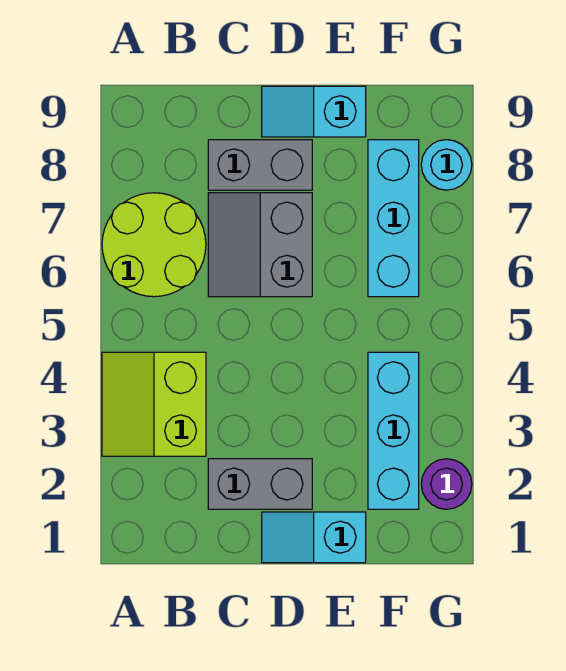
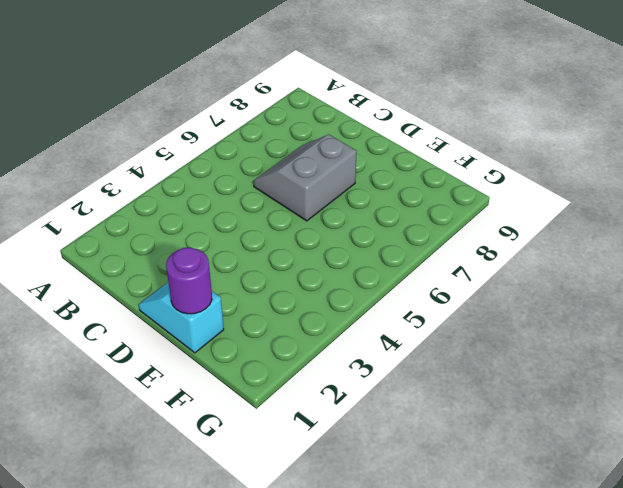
purple 1x1 round brick [166,247,212,314] -> purple 1x1 round brick moved to [421,459,472,509]
none -> lime 2x2 slope [102,352,206,456]
none -> lime 2x2 round brick [102,193,206,297]

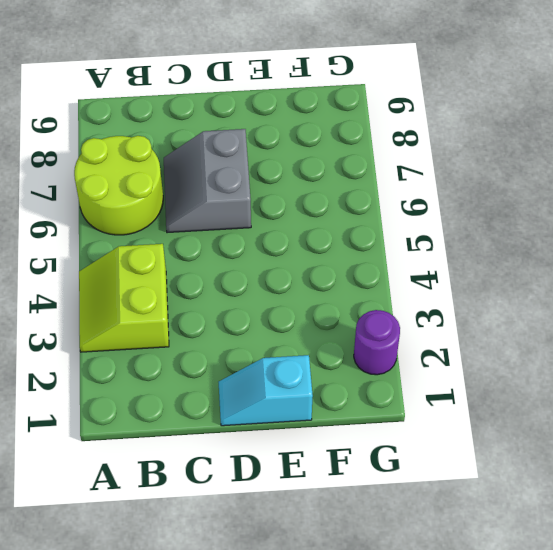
none -> grey 1x2 brick [208,459,312,509]
none -> grey 1x2 brick [208,140,312,190]

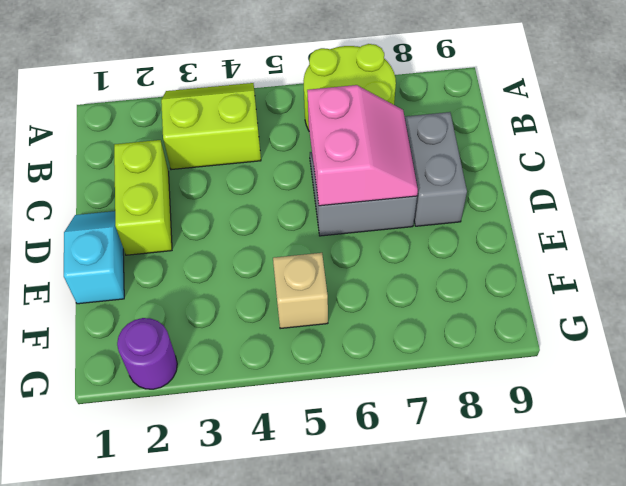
lime 1x2 brick [114,140,172,255] -> grey 1x2 brick [208,459,312,509]
pink 2x2 slope [307,85,418,206] -> none
tan 1x1 brick [273,253,328,329] -> none
none -> cyan 1x2 slope [262,86,366,137]
none -> cyan 1x3 brick [368,352,419,509]

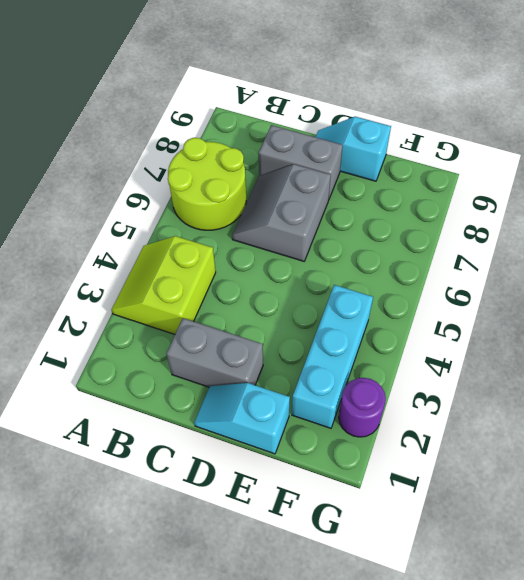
none -> cyan 1x3 brick [368,140,419,297]
none -> cyan 1x1 round brick [421,140,472,190]

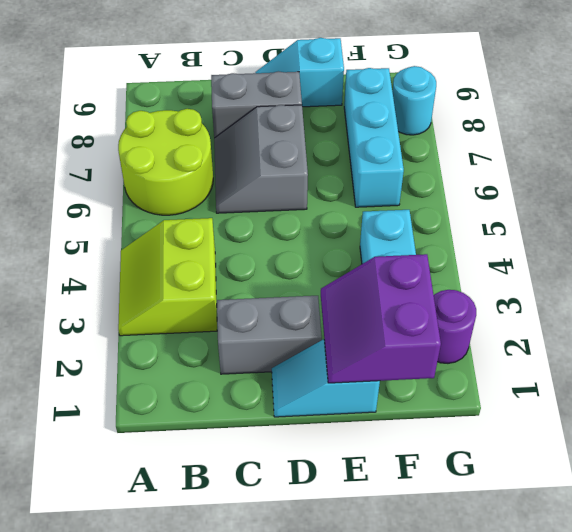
purple 2x2 slope [321,254,441,383] -> none

